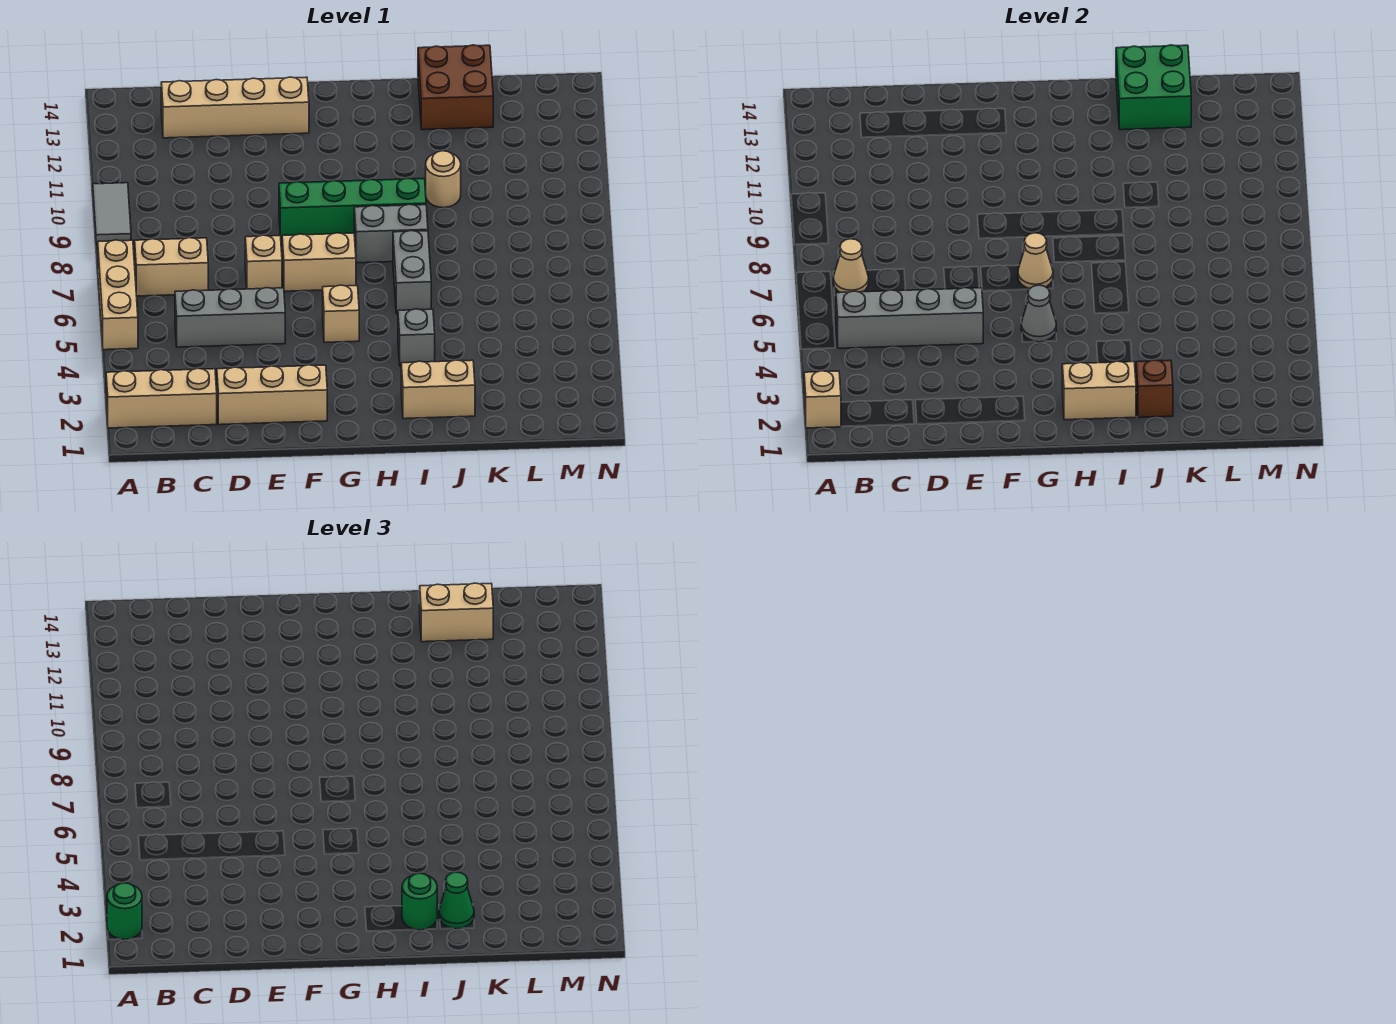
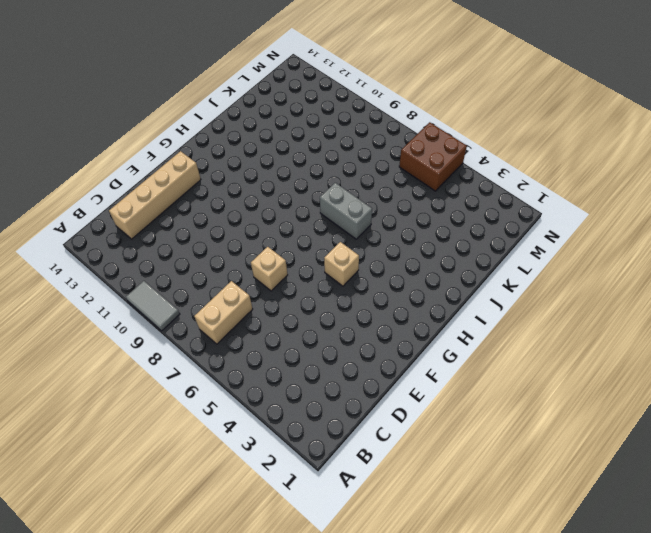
brown 2x2 brick [399,122,467,191] -> brown 2x2 brick moved to [418,45,493,130]
none -> tan 1x3 brick [106,368,217,428]
none -> tan 1x3 brick [98,240,138,350]
none -> grey 1x3 brick [175,288,285,347]

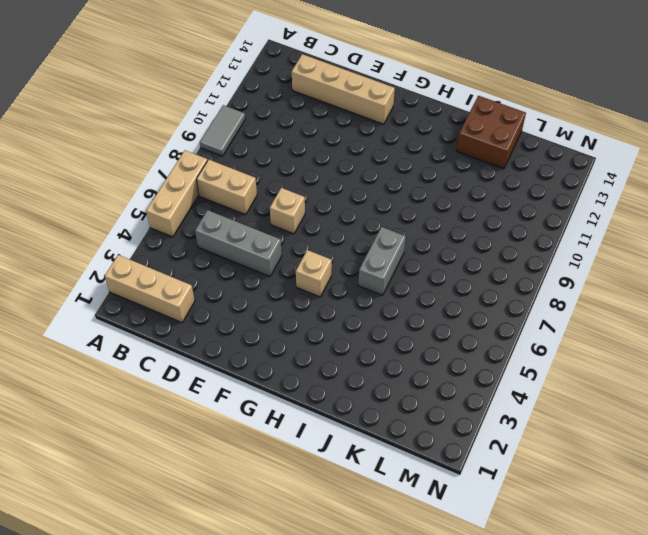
none -> tan 1x3 brick [217,365,327,425]
none -> tan 1x2 brick [282,233,356,291]
none -> green 1x4 brick [279,178,426,239]

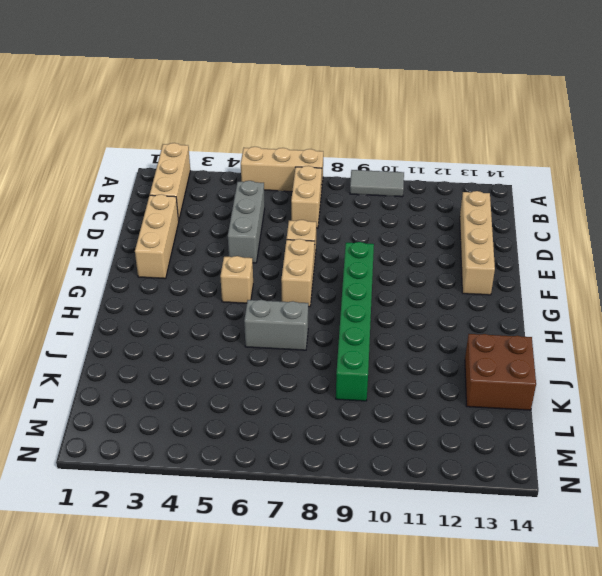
green 1x6 brick [336,242,374,401] -> green 1x4 brick [279,178,426,239]
none -> grey 1x2 brick [354,204,428,263]
none -> tan 1x2 brick [401,360,475,419]
none -> grey 1x1 brick [398,309,435,366]

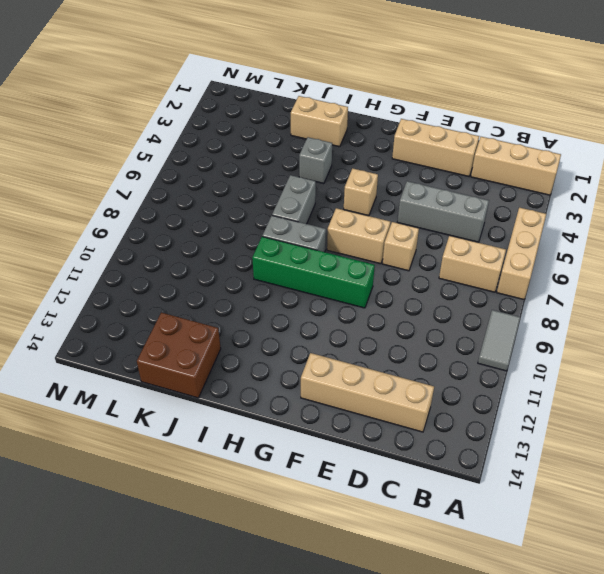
none -> tan 1x1 round brick [426,151,461,208]
none -> tan 1x1 brick [804,371,841,428]
none -> grey 1x4 brick [836,288,983,348]

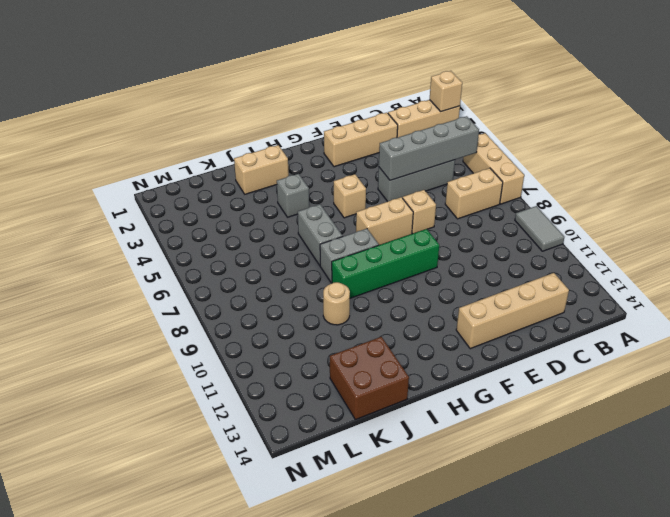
none -> tan 1x1 cone [833,239,869,292]
none -> grey 1x1 cone [1021,285,1056,342]
none -> tan 1x1 cone [1018,233,1053,288]

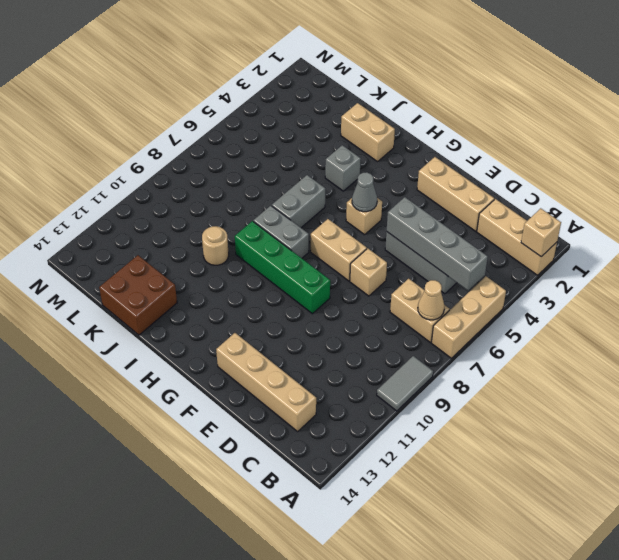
none -> tan 1x1 cone [1018,233,1053,288]
none -> tan 1x2 brick [1062,361,1136,420]
none -> brown 1x1 brick [1136,360,1173,417]

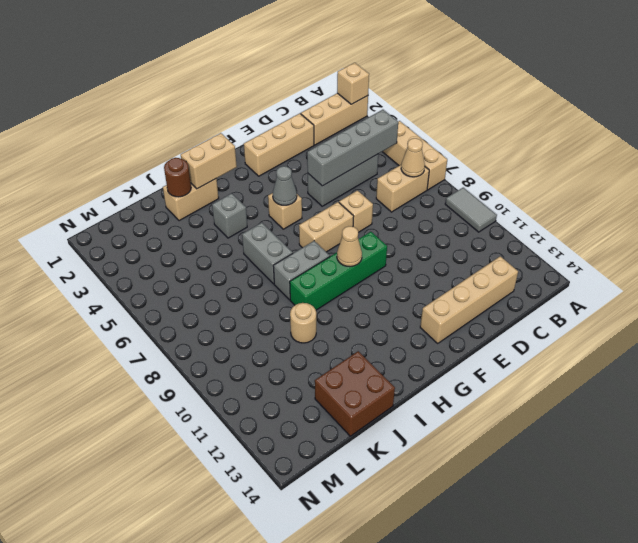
tan 1x1 cone [337,226,362,267] -> tan 1x1 cone moved to [1018,233,1053,288]
brown 1x1 round brick [164,158,191,197] -> brown 1x1 brick [1136,360,1173,417]
none -> green 2x2 brick [1116,45,1191,130]
none -> green 1x1 round brick [107,883,142,940]
none -> green 1x1 round brick [402,873,437,930]

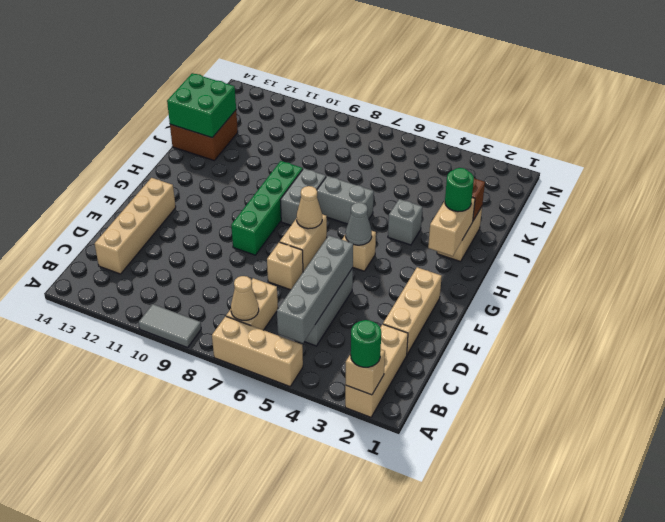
none -> tan 1x1 round brick [426,151,461,208]
none -> green 1x1 cone [439,872,474,929]
none -> tan 1x2 brick [420,583,493,642]

